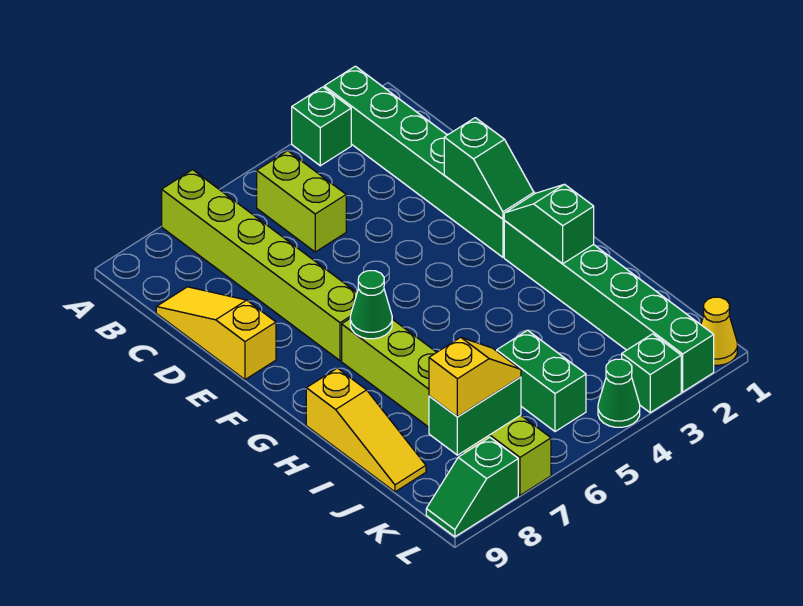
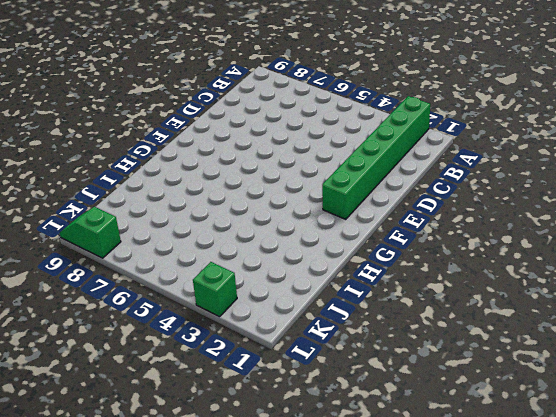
none -> green 1x1 brick [292,87,351,166]
none -> lime 1x6 brick [162,170,357,361]
none -> lime 1x2 brick [257,151,346,252]

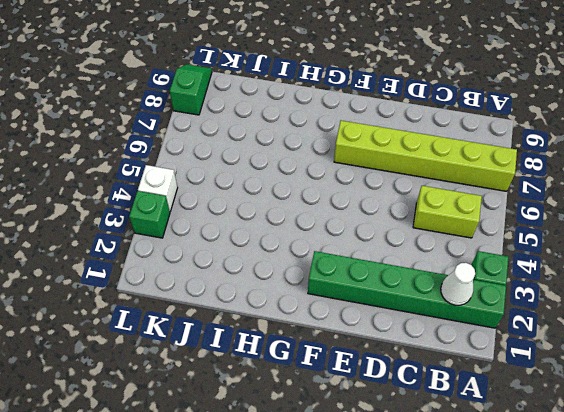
white 1x1 cone [441,263,475,305] -> none
white 1x1 brick [138,165,178,211] -> green 1x1 cone [598,359,640,427]
none -> yellow 1x3 slope [156,287,276,379]
none -> green 1x6 brick [504,221,714,392]
none -> lime 1x6 brick [342,319,551,495]

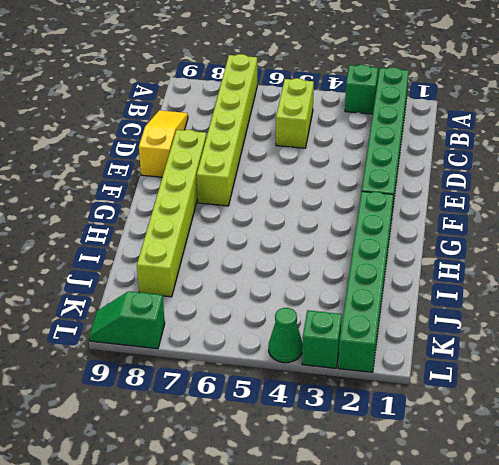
lime 1x6 brick [137,130,207,297] -> lime 1x6 brick moved to [342,319,551,495]
none -> yellow 1x3 slope [306,368,426,492]
none -> green 1x2 brick [497,330,586,432]
none -> yellow 1x1 cone [701,297,737,365]

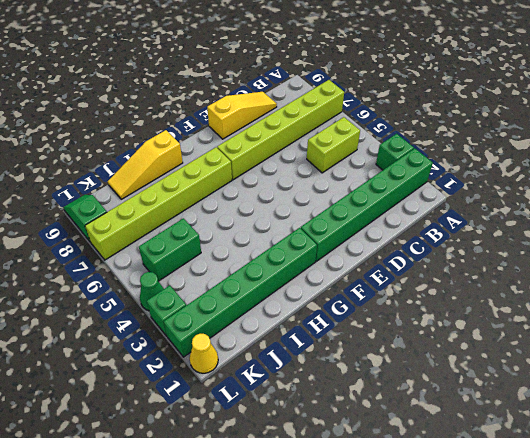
none -> green 1x2 slope [444,118,534,219]
none -> green 1x2 slope [504,184,594,264]
none -> green 1x1 cone [350,271,392,339]

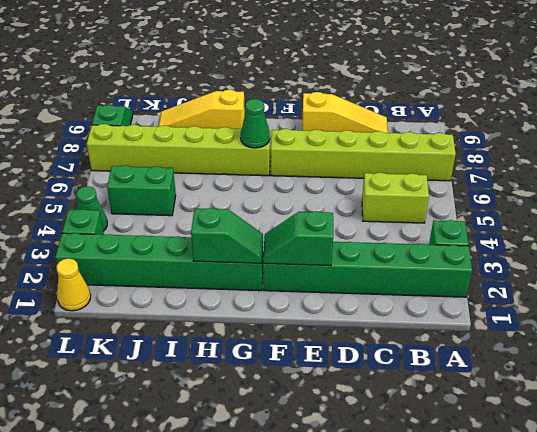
none -> green 1x2 brick [429,377,521,455]
none -> yellow 1x2 slope [429,337,521,417]

